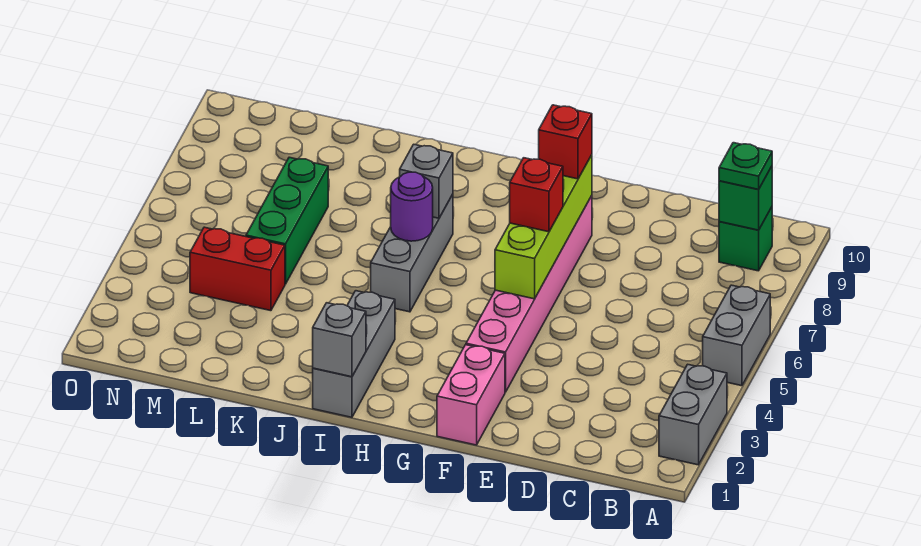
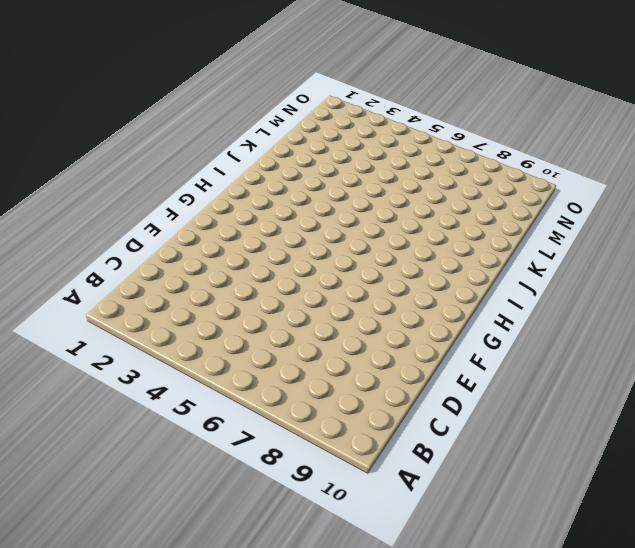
none -> grey 1x2 brick [659,364,727,465]
none -> grey 1x2 brick [703,285,770,386]
none -> green 1x1 brick [719,207,772,271]

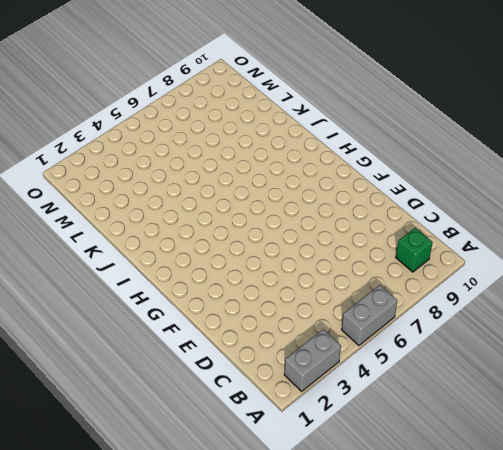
none -> pink 1x2 brick [437,345,505,445]
none -> pink 1x6 brick [466,196,592,392]
none -> grey 1x3 brick [313,291,395,417]

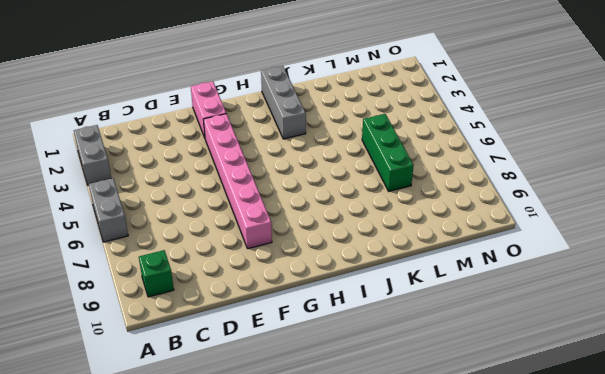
none -> grey 1x3 brick [371,194,453,312]
none -> red 1x2 brick [190,227,285,311]
none -> green 1x1 brick [719,166,772,230]

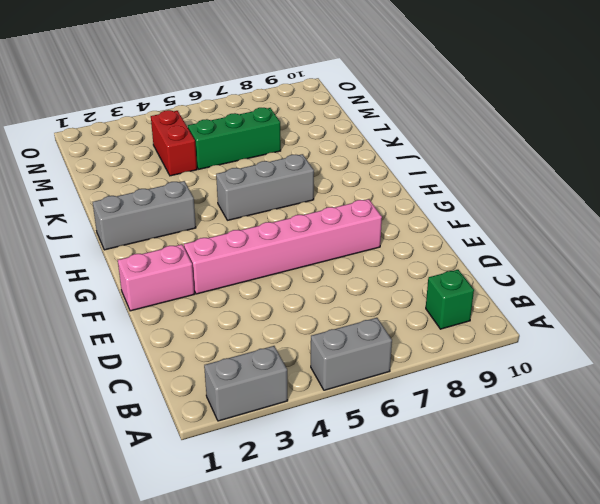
none -> green 1x1 brick [719,166,772,230]
none -> lime 1x4 brick [495,155,592,299]
none -> grey 1x1 brick [313,303,366,377]

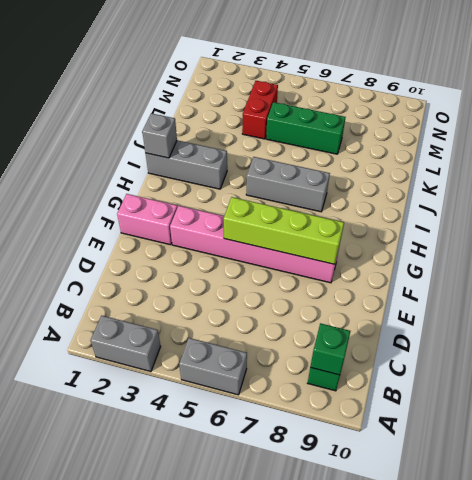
none -> purple 1x1 round brick [391,172,433,241]
none -> grey 1x1 brick [400,144,453,218]
none -> green 1x1 plate [719,143,772,189]

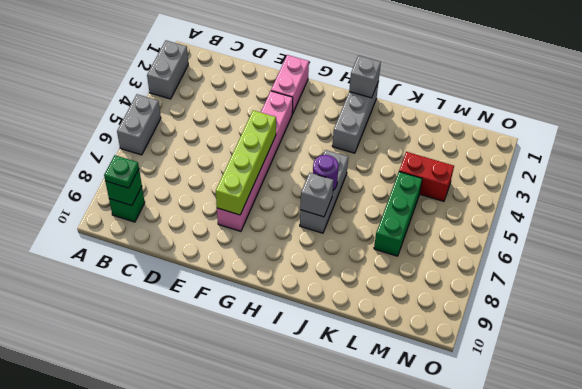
none -> red 1x1 brick [510,158,563,232]
none -> red 1x1 brick [539,105,592,179]

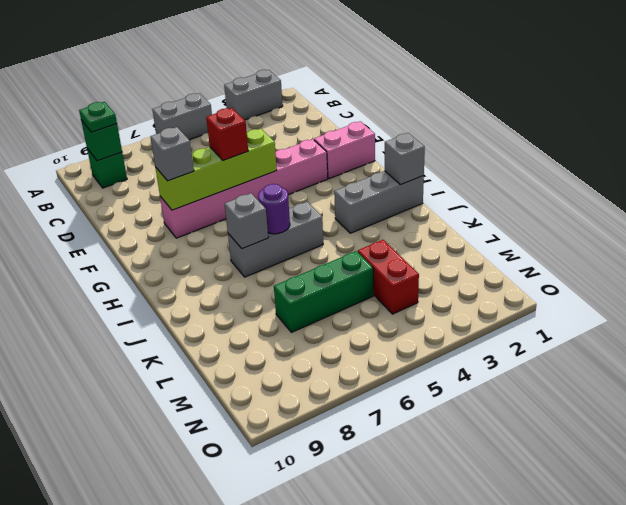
grey 1x1 brick [150,127,194,181] -> red 1x1 brick [539,105,592,179]

